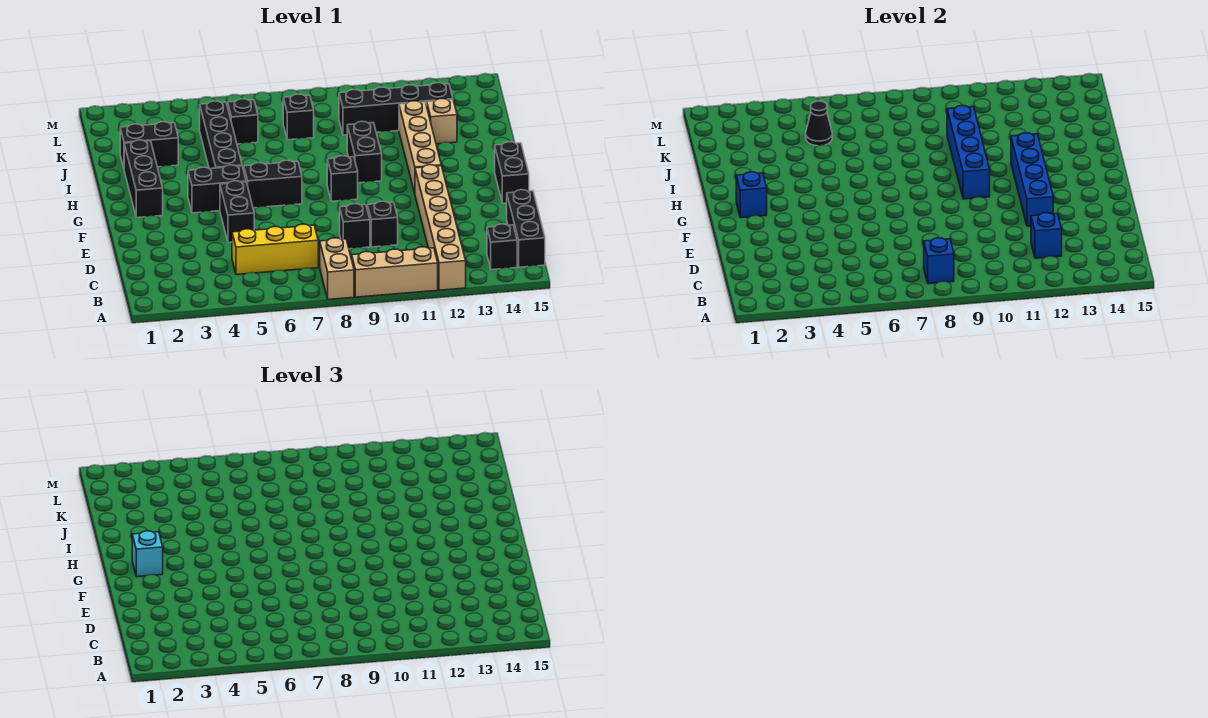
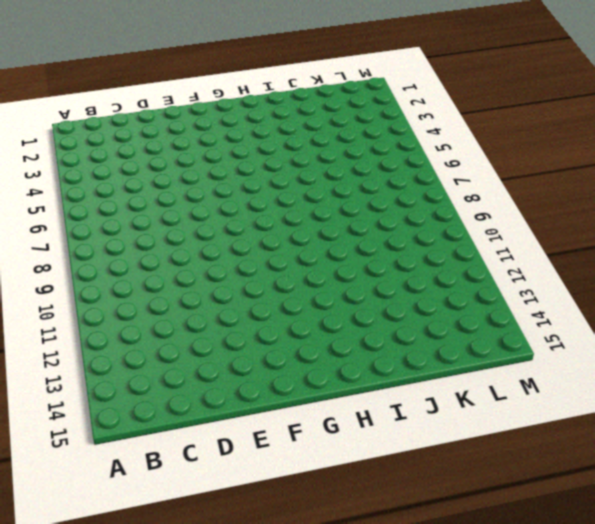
none -> tan 1x2 brick [320,238,354,300]
none -> tan 1x3 brick [352,247,438,297]
none -> tan 1x6 brick [415,165,466,290]

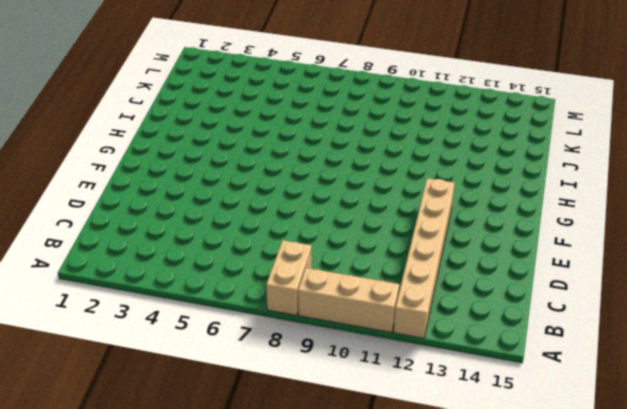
none -> black 1x1 brick [487,224,517,270]
none -> black 1x3 brick [507,190,545,267]
none -> yellow 1x3 brick [232,224,318,275]

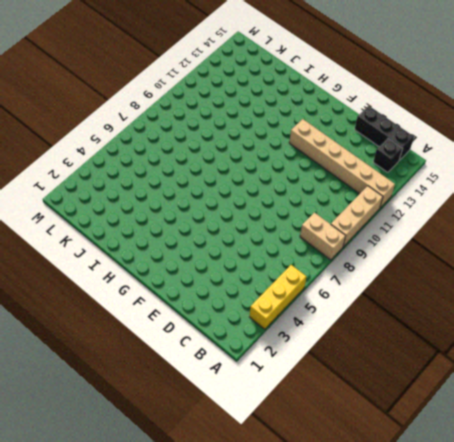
yellow 1x3 brick [250,265,307,329] -> yellow 1x3 brick moved to [232,224,318,275]
none -> black 1x1 brick [340,204,370,249]
none -> black 1x1 brick [367,201,398,247]
none -> black 1x2 brick [220,181,254,243]

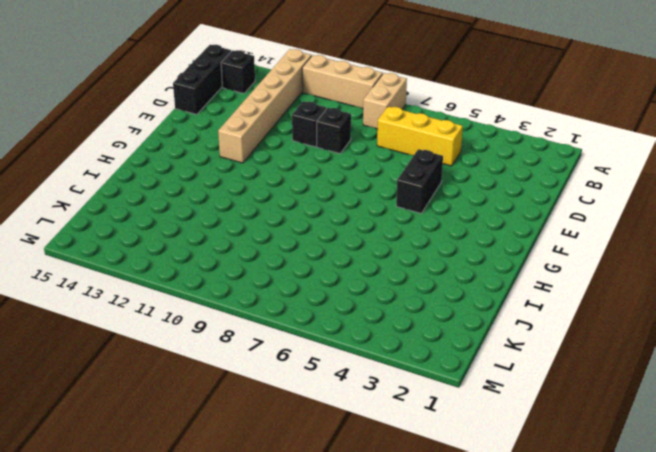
none -> black 1x2 brick [495,142,529,203]
none -> black 1x3 brick [124,140,163,218]
none -> black 1x2 brick [188,165,246,213]

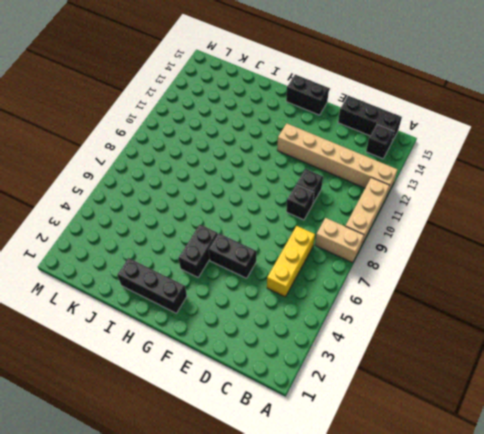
none -> black 1x2 brick [243,160,302,208]
none -> black 1x1 brick [327,156,358,201]
none -> tan 1x4 brick [399,101,441,193]

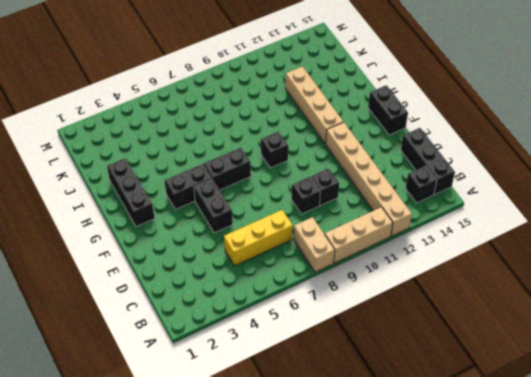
none -> black 1x4 brick [200,101,242,169]
none -> black 1x2 brick [347,121,382,183]
none -> black 1x2 brick [120,122,178,167]

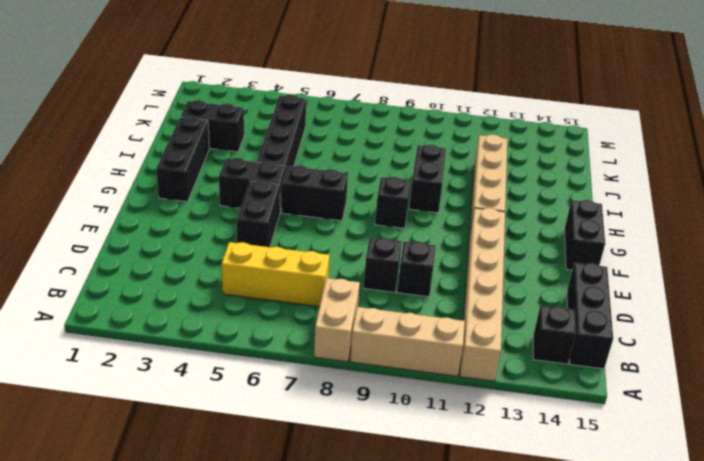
none -> tan 1x1 brick [427,99,457,144]
none -> black 1x1 brick [228,99,258,144]
none -> black 1x1 brick [283,94,314,140]

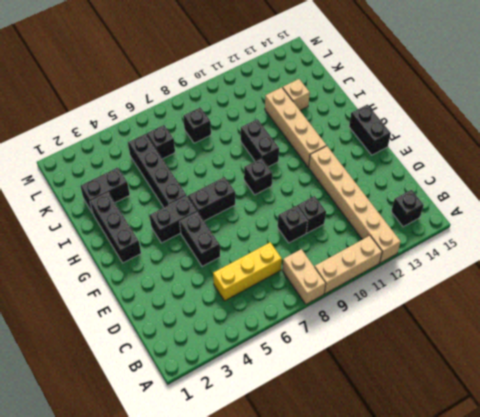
none -> black 1x3 brick [507,190,545,267]
none -> black 1x4 brick [339,83,453,135]
none -> blue 1x1 brick [924,238,954,284]

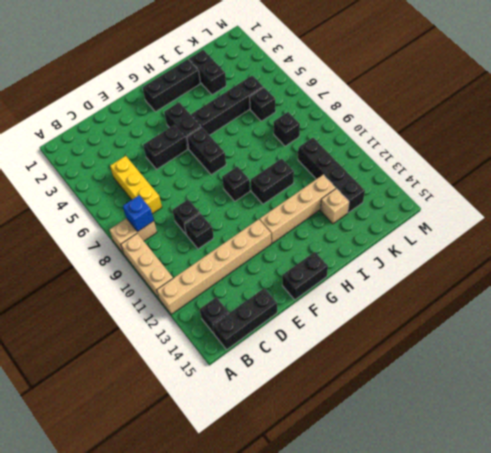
none -> blue 1x1 brick [1031,213,1062,258]
none -> blue 1x4 brick [1011,133,1053,226]
none -> blue 1x1 brick [736,172,767,218]

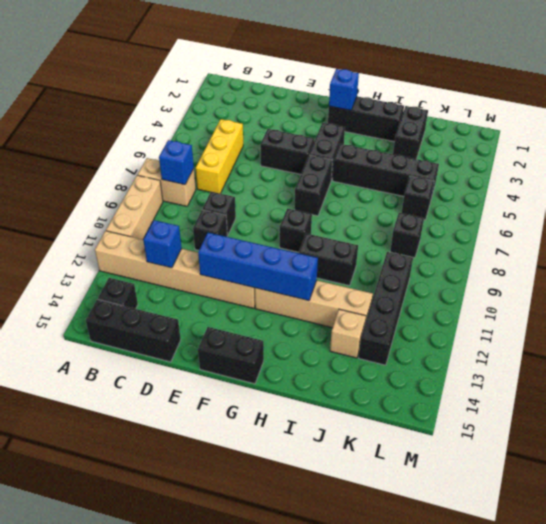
none -> blue 1x4 brick [947,105,990,199]
none -> black 1x1 cone [806,101,832,146]
none -> cyan 1x1 brick [132,531,163,577]

